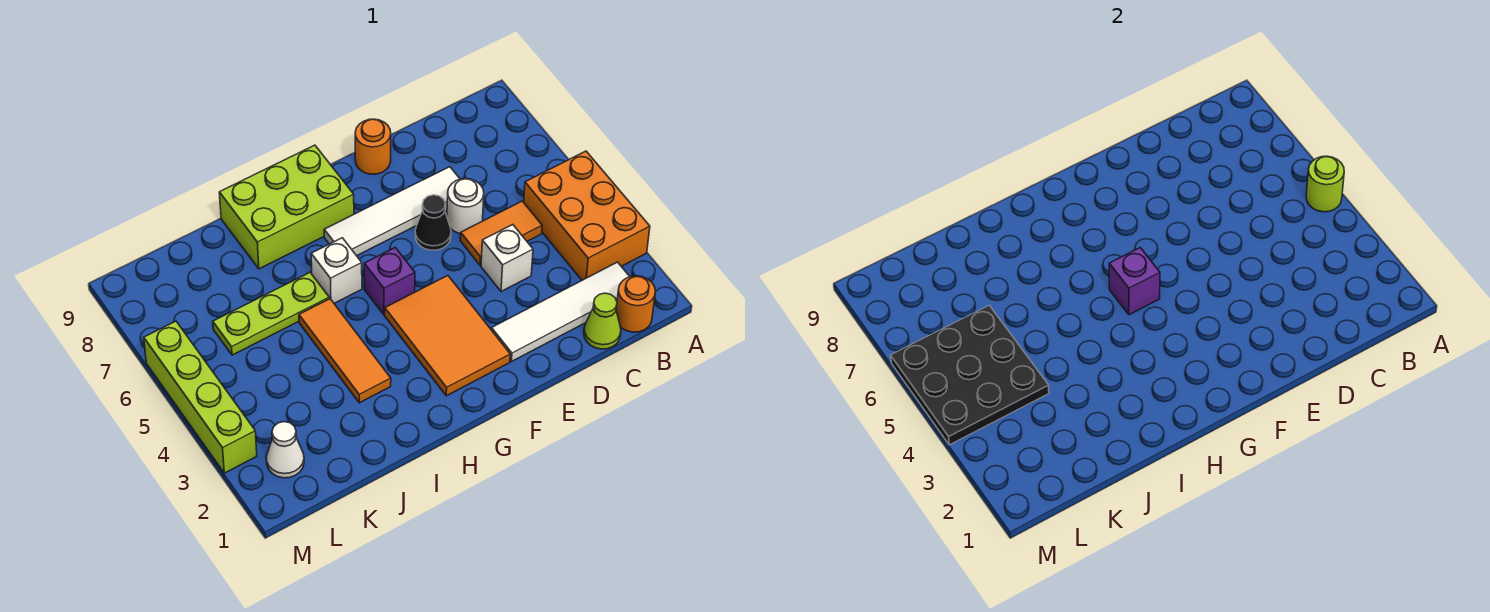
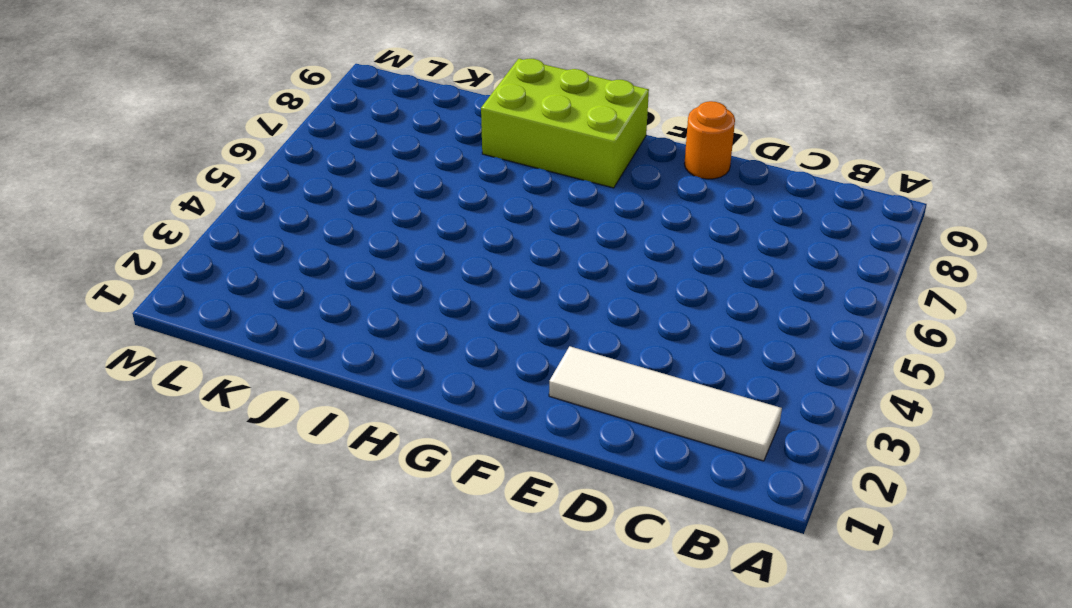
none -> orange 2x3 brick [524,151,650,280]
none -> orange 1x1 round brick [616,276,655,332]
none -> lime 1x1 cone [584,293,621,349]

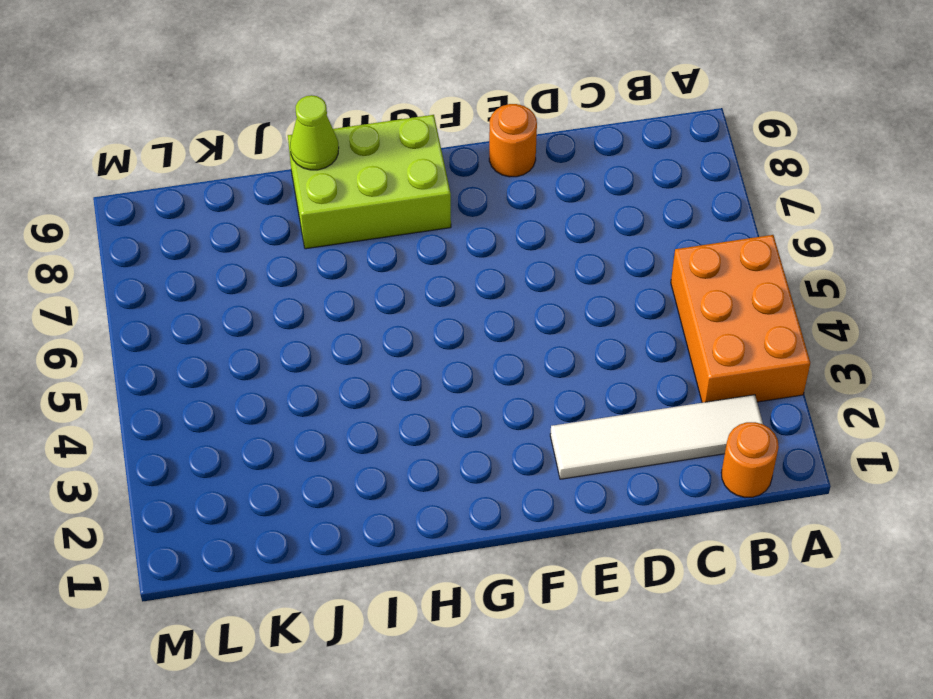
lime 1x1 cone [290,95,339,170] -> lime 1x1 cone moved to [584,293,621,349]
none -> orange 1x2 tile [460,201,542,265]
none -> white 1x1 brick [481,225,533,291]
none -> white 1x1 round brick [447,179,484,234]

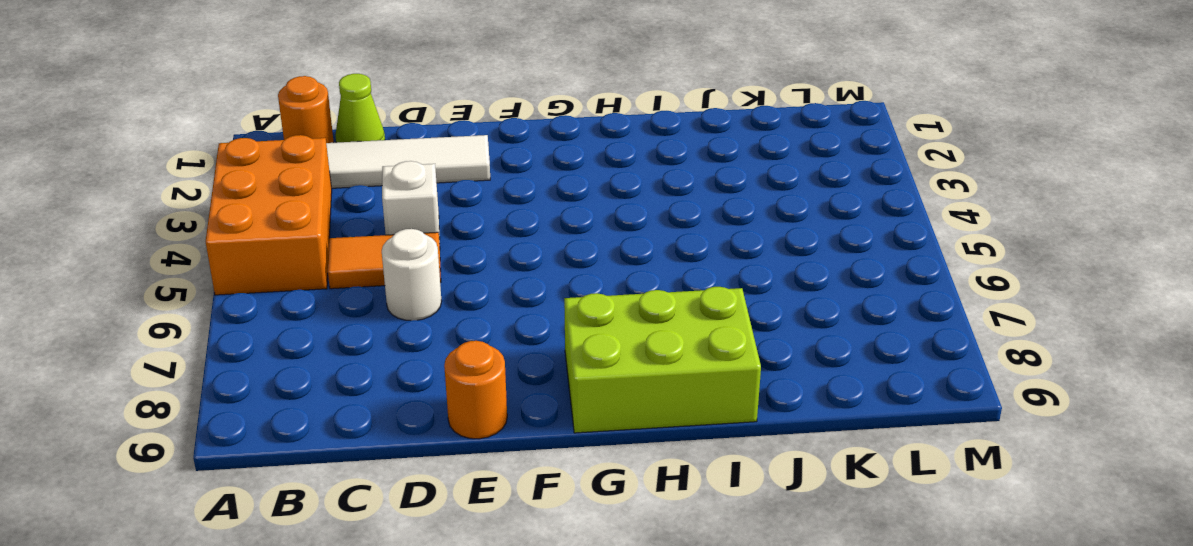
none -> white 1x4 tile [324,167,460,256]
none -> black 1x1 cone [415,195,451,250]
none -> orange 2x3 tile [385,276,510,396]

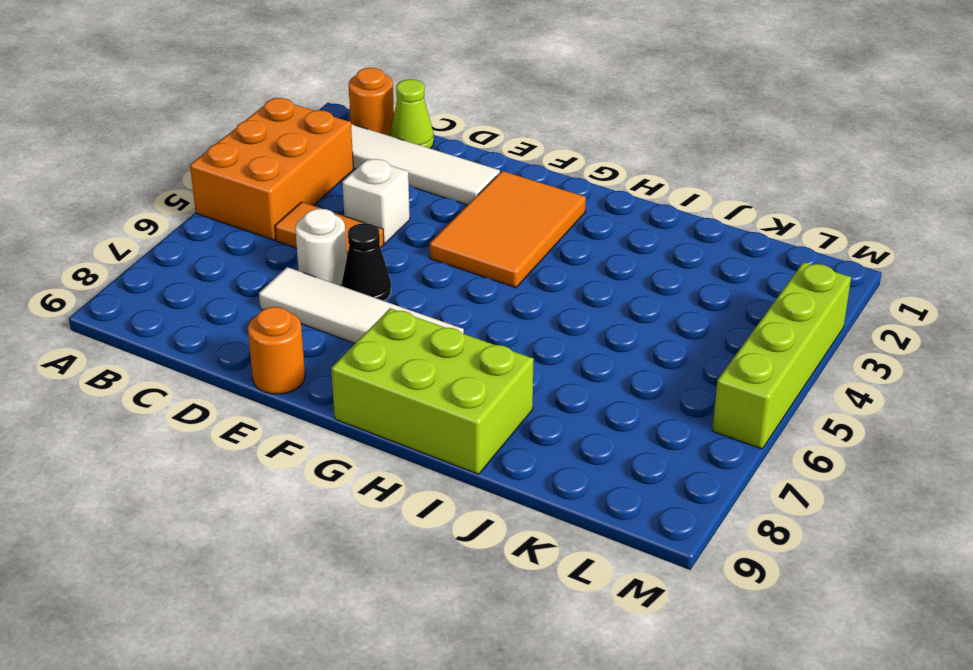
none -> purple 1x1 brick [364,248,415,315]
none -> white 1x1 brick [311,238,362,303]
none -> orange 1x3 tile [299,299,391,403]

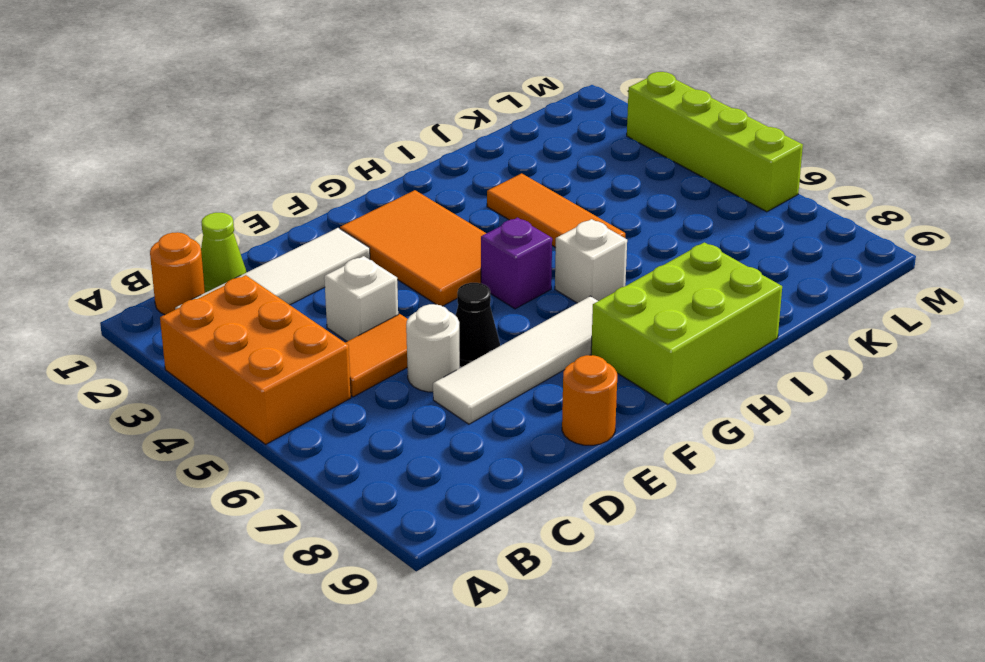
none -> lime 1x3 plate [213,272,329,355]
none -> white 1x1 cone [266,422,304,478]
none -> lime 1x1 round brick [1306,156,1344,212]

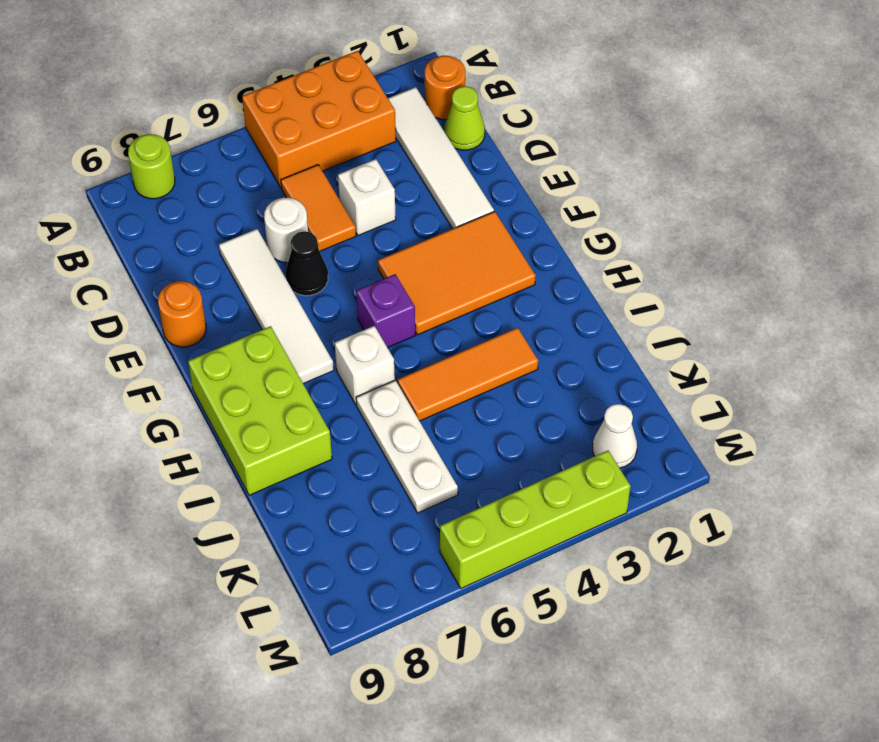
lime 1x1 round brick [128,134,175,199] -> lime 1x1 round brick moved to [1306,156,1344,212]
white 1x3 plate [356,380,458,513] -> lime 1x3 plate [213,272,329,355]
none -> purple 1x1 brick [1109,248,1160,315]
none -> black 3x3 plate [891,305,1049,445]

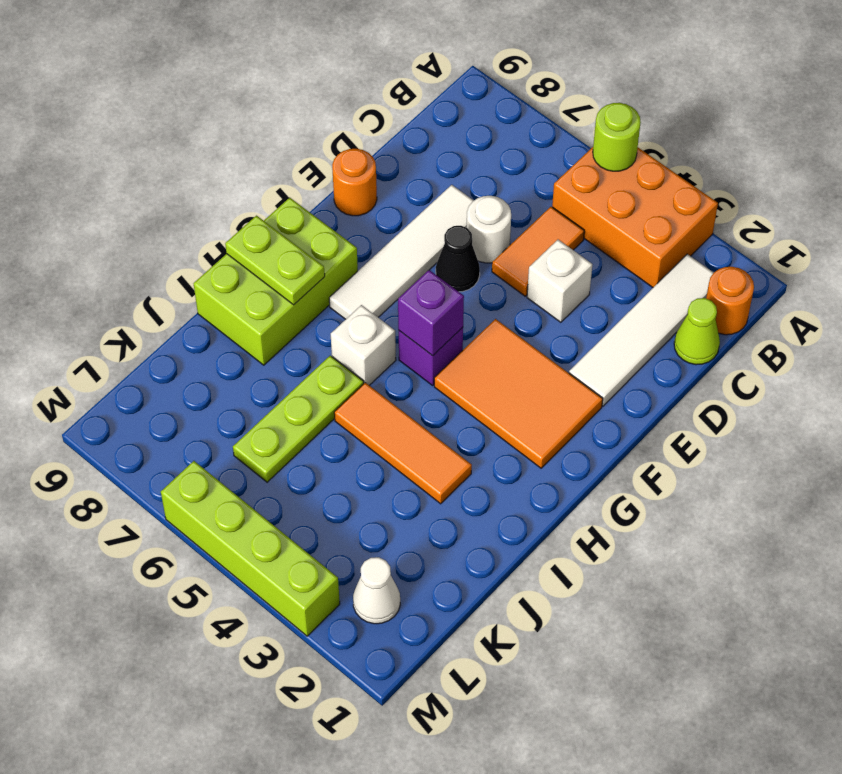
lime 1x2 plate [225,216,325,305] -> none
none -> black 3x3 plate [891,305,1049,445]

